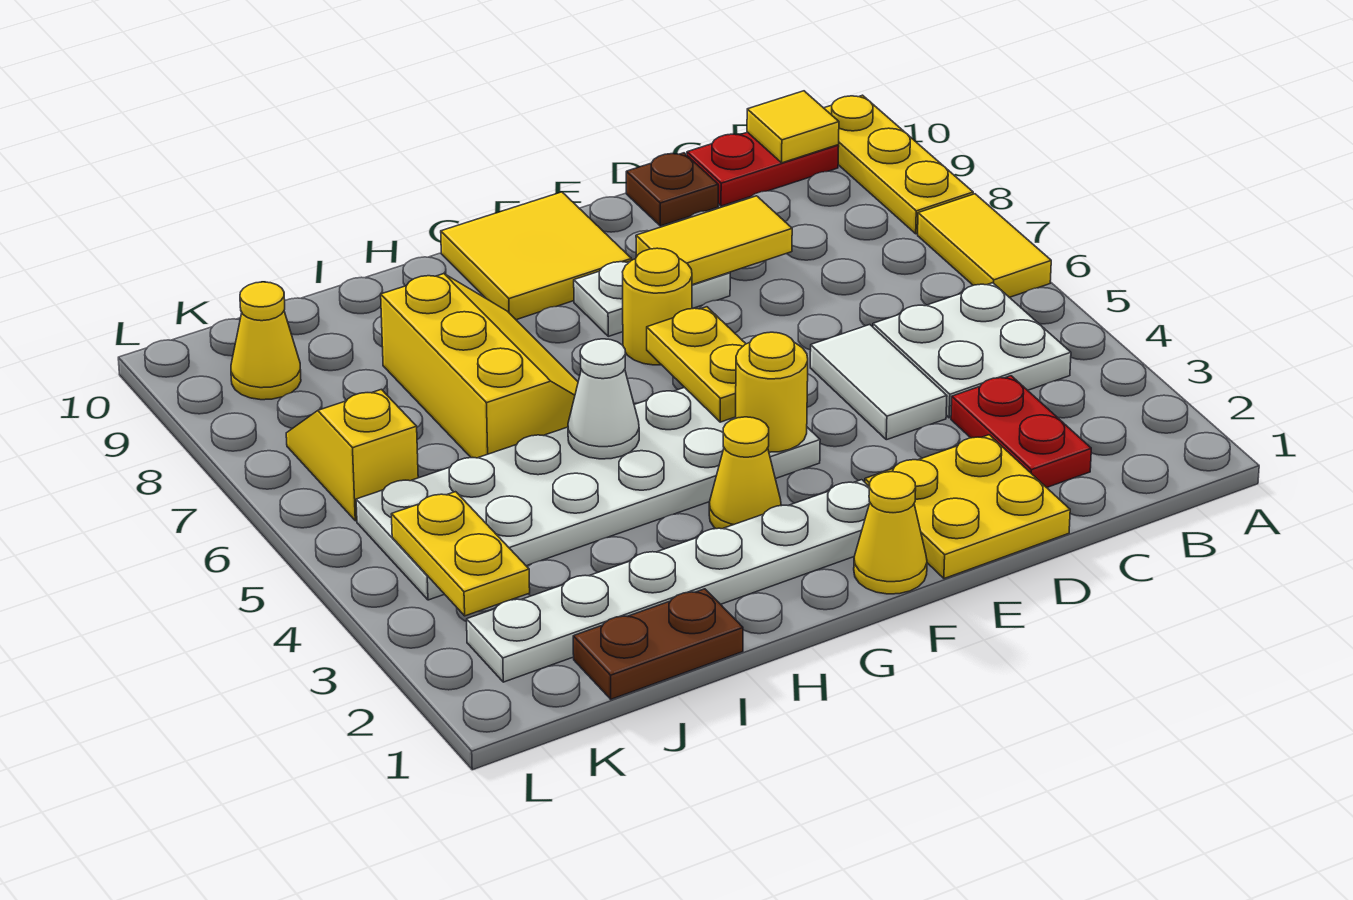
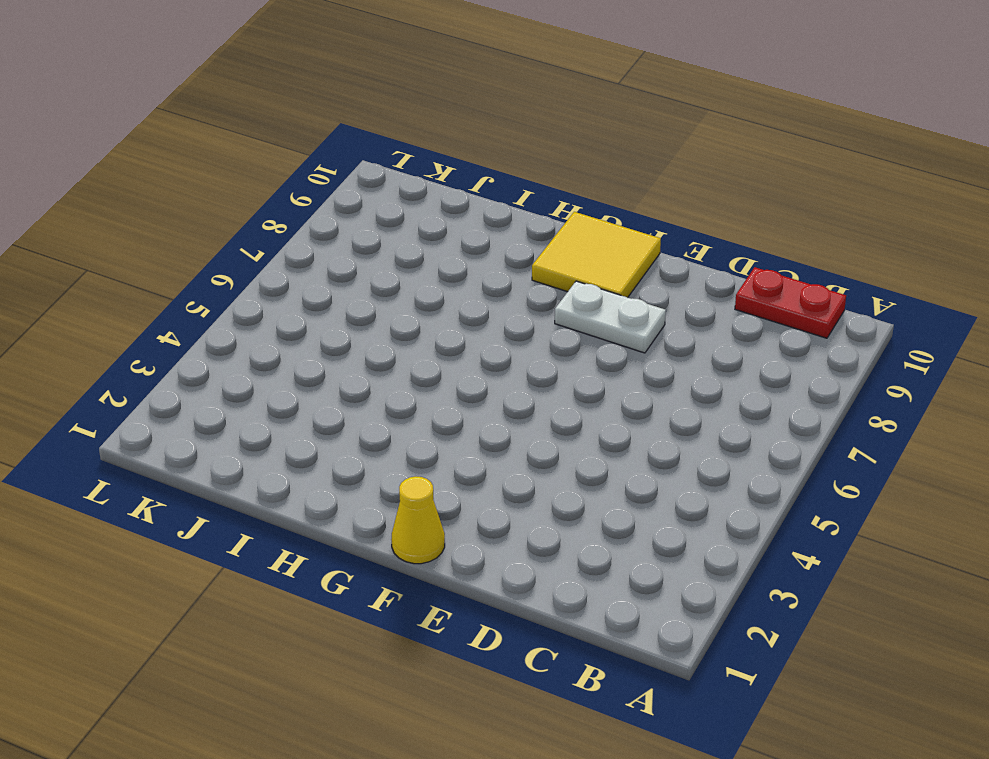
none -> yellow 1x2 tile [918,194,1051,297]
none -> yellow 1x3 plate [824,95,973,234]
none -> white 2x2 plate [873,283,1071,418]

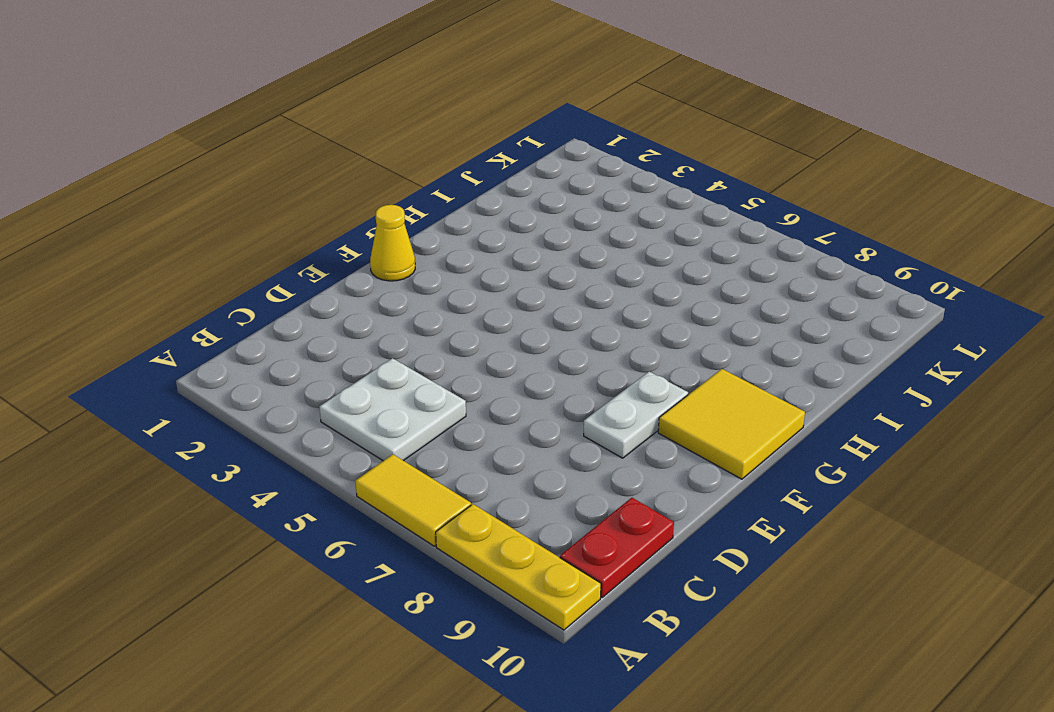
none -> red 1x2 plate [951,376,1091,488]
none -> yellow 2x2 plate [865,435,1070,579]
none -> white 1x2 tile [810,325,947,440]

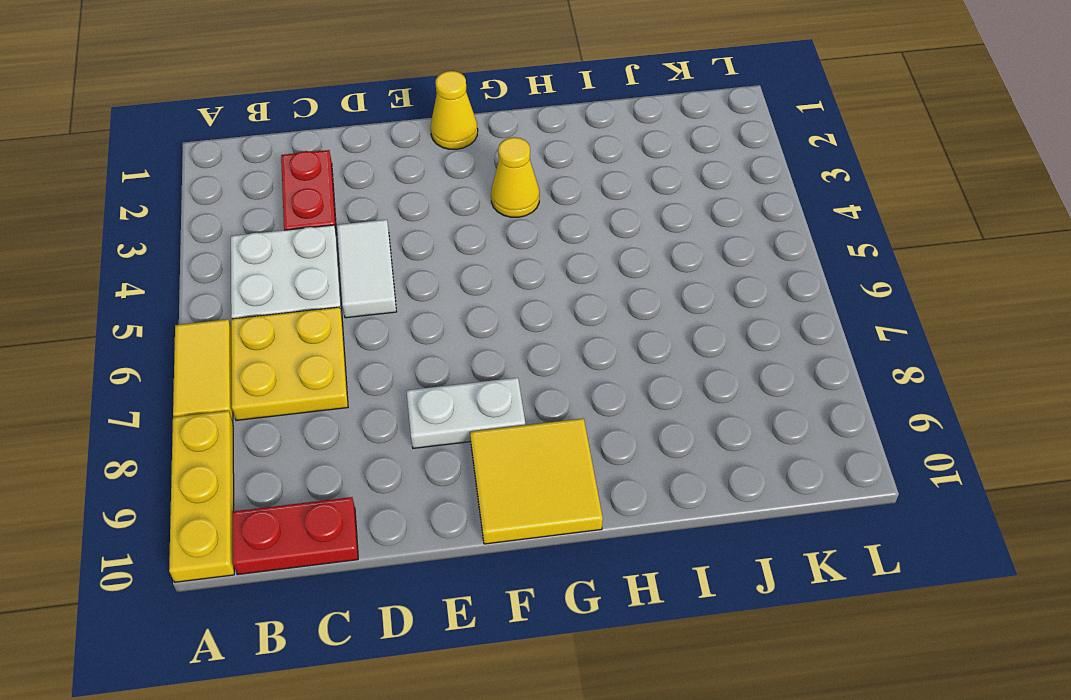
yellow 2x2 plate [231,307,348,420] -> yellow 2x2 plate moved to [865,435,1070,579]
none -> brown 1x1 plate [626,153,718,226]
none -> white 1x6 plate [467,480,870,682]
none -> white 2x6 plate [356,387,820,600]

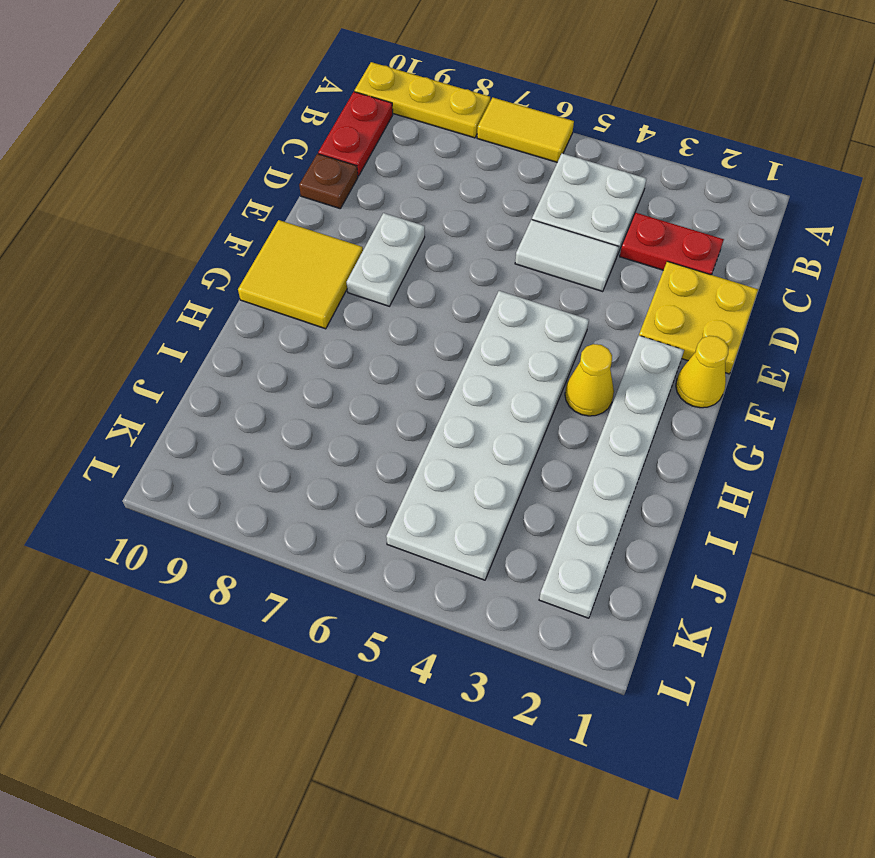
none -> yellow 1x1 round brick [623,248,692,365]
none -> yellow 2x3 slope [381,274,578,458]
none -> brown 1x2 plate [573,589,743,699]

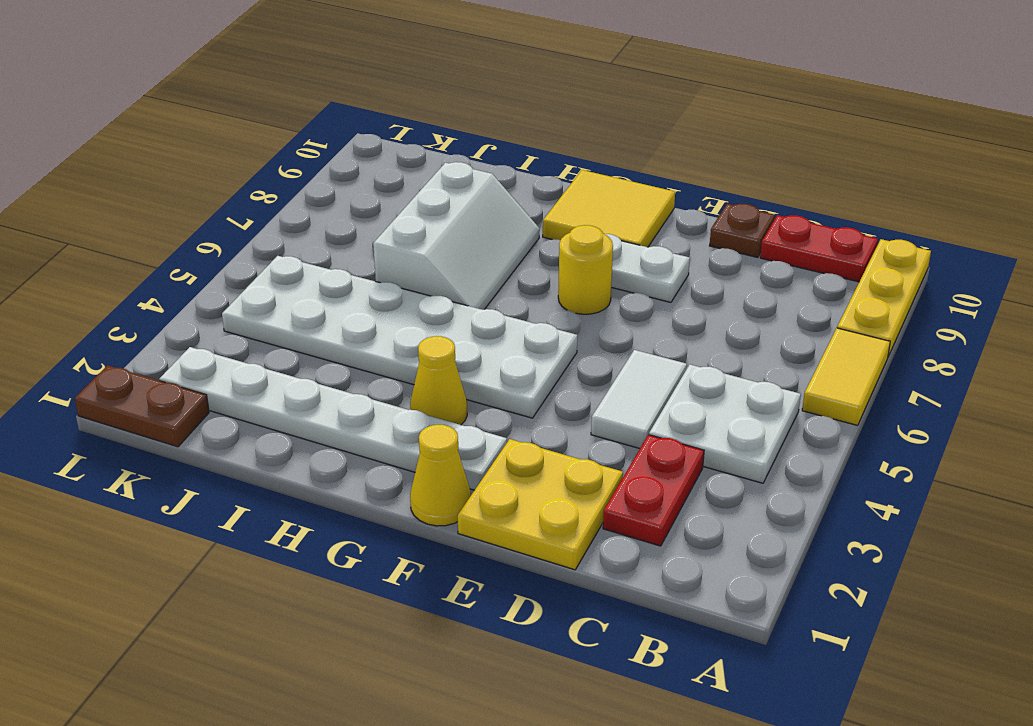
white 2x3 slope [373,162,539,310] -> yellow 2x3 slope [381,274,578,458]
brown 1x2 plate [75,365,209,447] -> brown 1x2 plate moved to [573,589,743,699]
none -> yellow 1x2 slope [286,389,418,521]
none -> yellow 1x1 cone [231,282,301,400]
none -> yellow 1x1 tile [747,91,839,163]

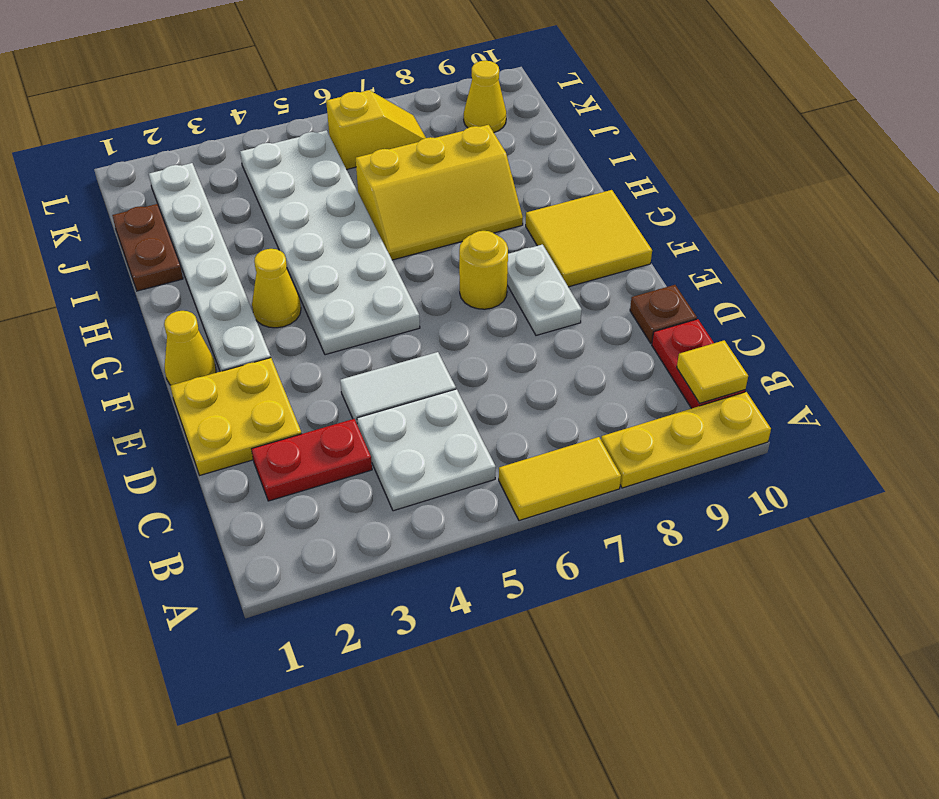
none -> yellow 1x2 tile [636,196,792,285]
none -> yellow 1x1 round brick [736,332,808,452]
none -> yellow 1x2 plate [647,307,746,422]

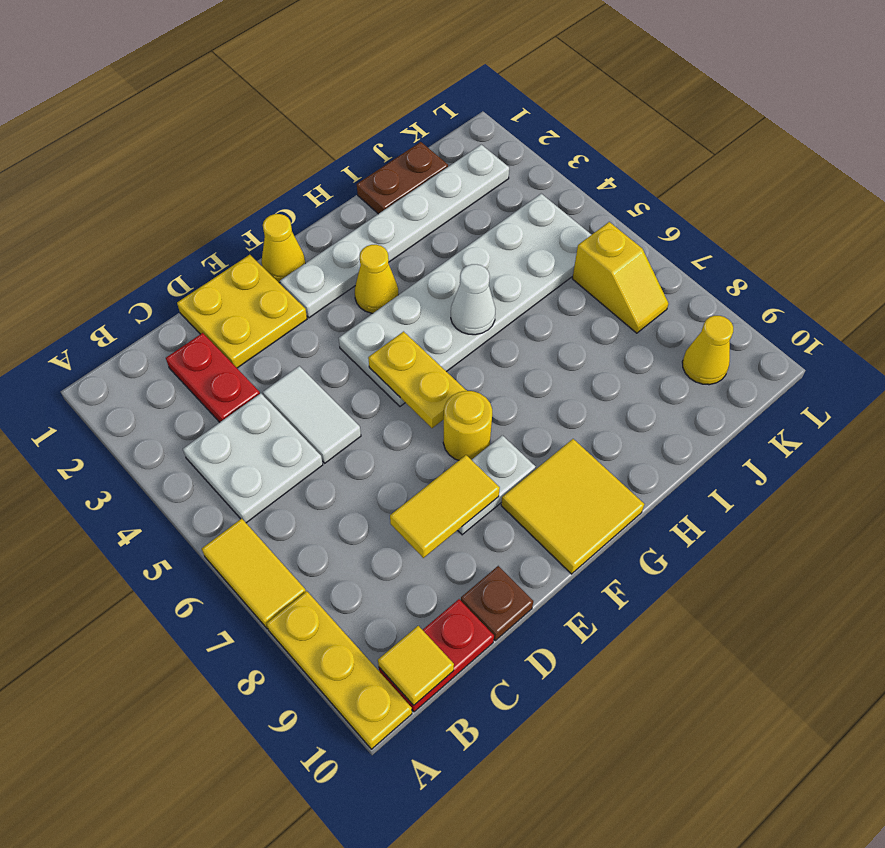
none -> yellow 2x3 slope [381,274,578,458]
none -> yellow 1x1 round brick [736,332,808,452]
none -> yellow 1x2 plate [391,492,530,616]

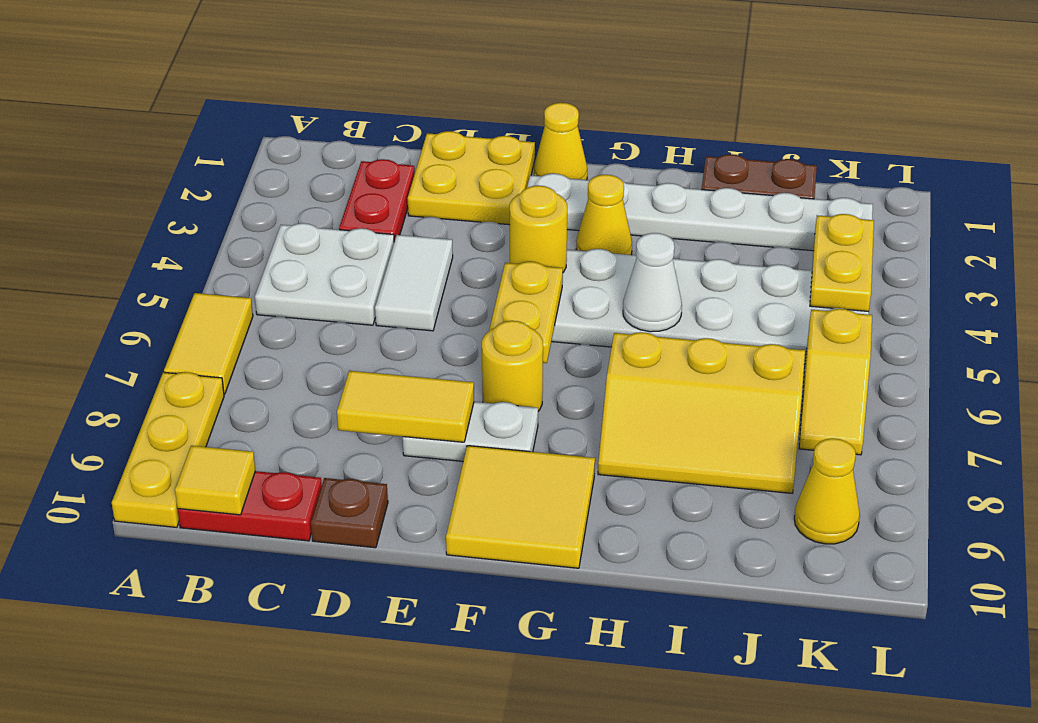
yellow 2x3 slope [598,332,805,493] -> yellow 2x3 slope turned to [381,274,578,458]

